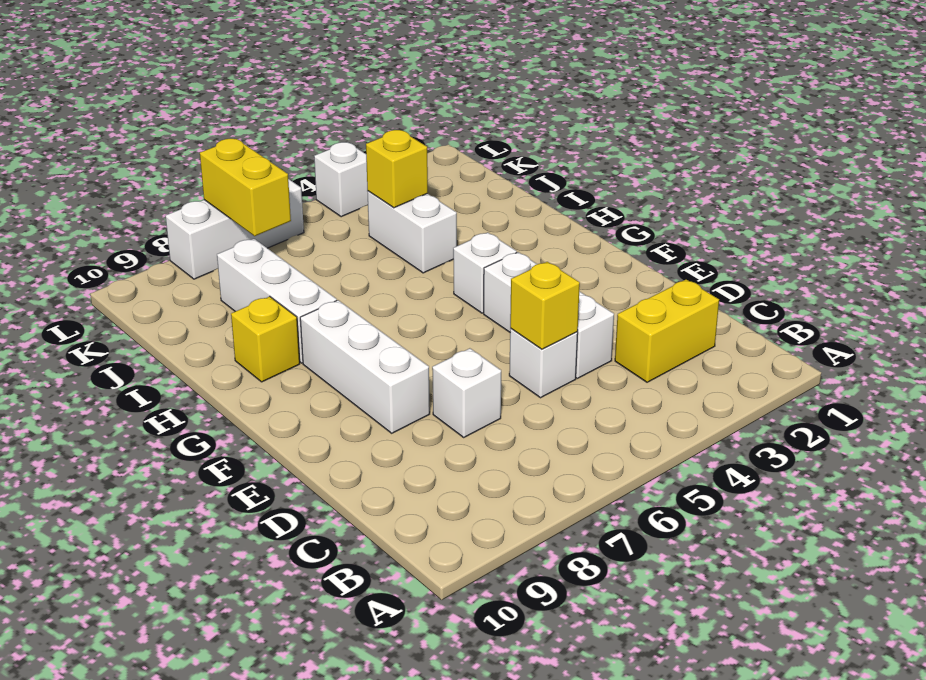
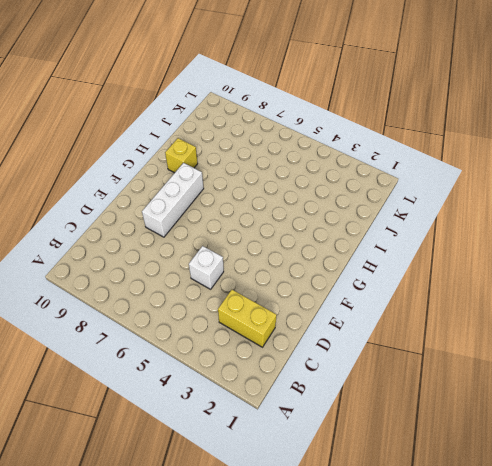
none -> white 1x3 brick [484,252,614,378]
none -> white 1x1 brick [432,348,501,437]
none -> white 1x1 brick [453,232,517,313]

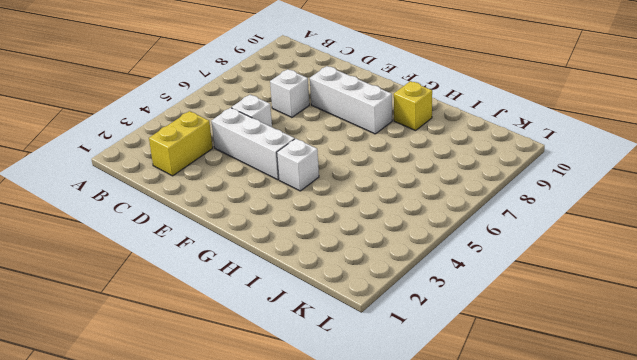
none -> white 1x3 brick [217,239,337,363]
none -> white 1x2 brick [367,191,457,273]
none -> white 1x1 brick [314,142,368,217]

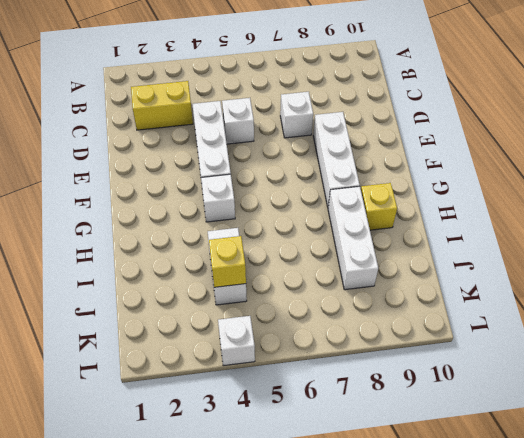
none -> white 1x3 brick [166,179,304,279]
none -> yellow 1x1 brick [510,262,580,349]
none -> yellow 1x2 brick [200,139,291,236]

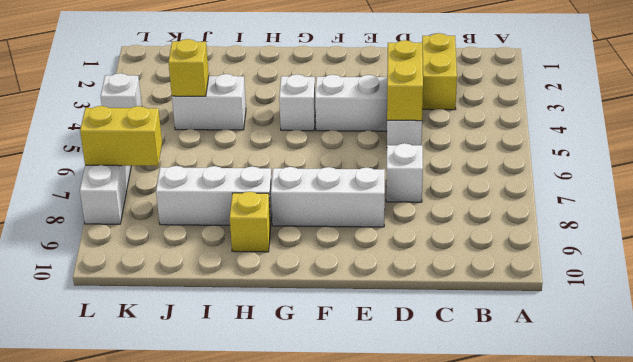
yellow 1x2 brick [387,40,423,121] -> yellow 1x1 brick [510,262,580,349]

